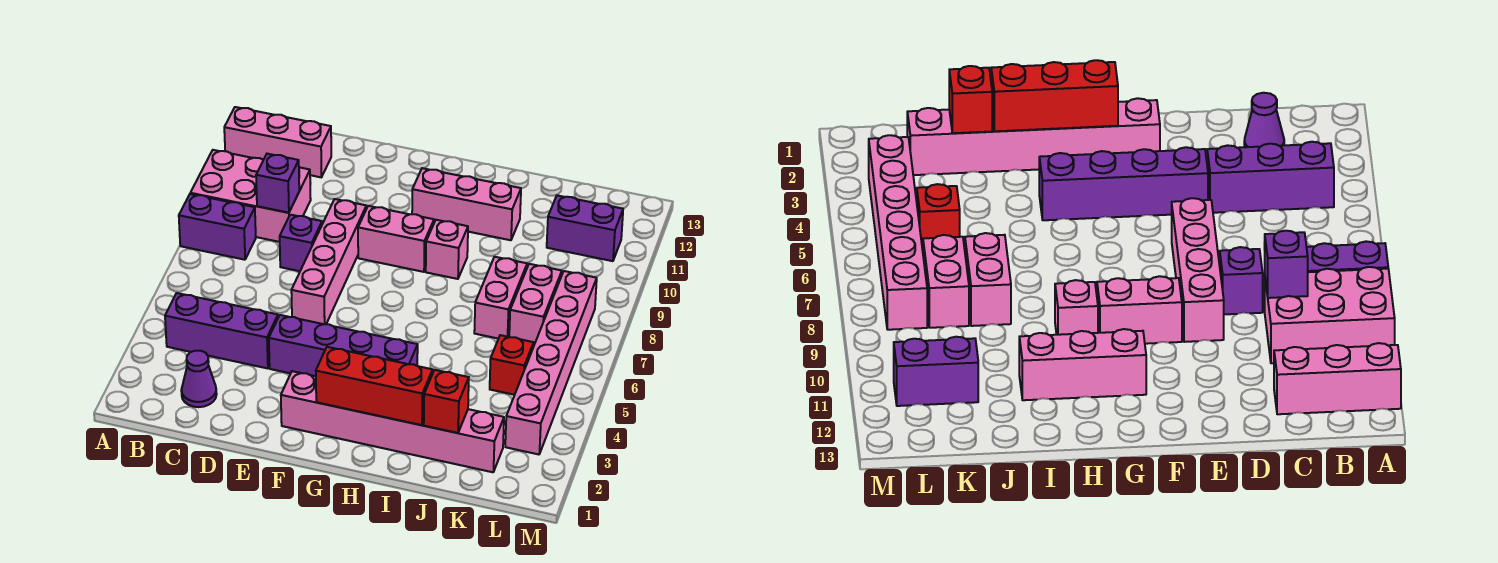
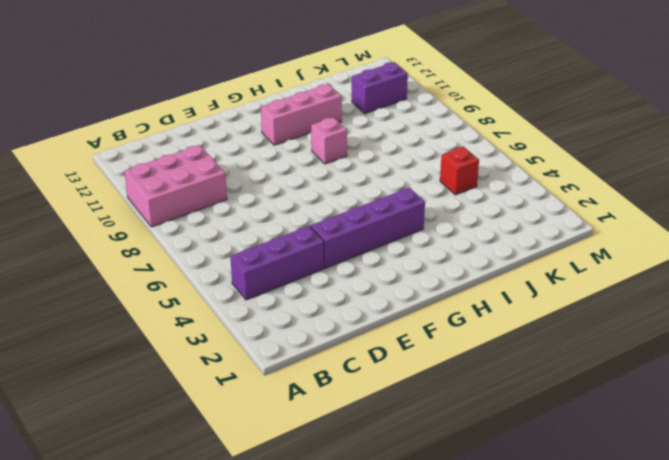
none -> purple 1x2 brick [179,194,256,260]
none -> pink 1x3 brick [224,107,331,177]
none -> purple 1x1 cone [181,351,217,407]

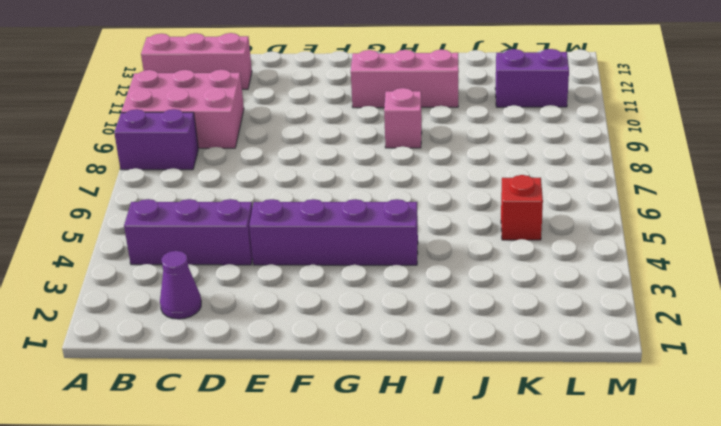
none -> purple 1x1 brick [280,215,322,271]
none -> pink 1x4 brick [291,199,366,324]
none -> pink 1x6 brick [281,371,504,472]

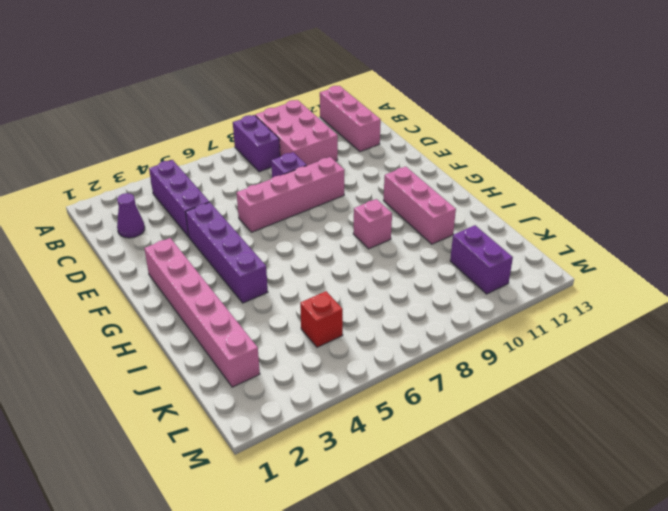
none -> pink 1x2 brick [358,206,434,272]
none -> pink 1x2 brick [474,257,527,339]
none -> pink 1x2 brick [509,264,562,346]

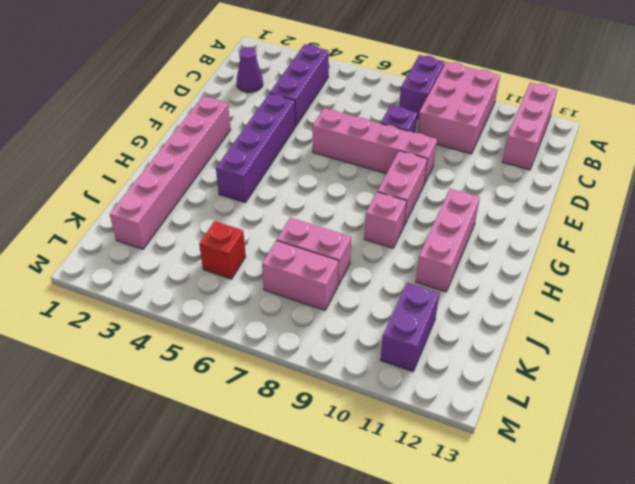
none -> pink 1x6 brick [505,271,597,454]
none -> purple 1x1 brick [256,154,299,213]
none -> red 1x3 brick [316,347,433,425]

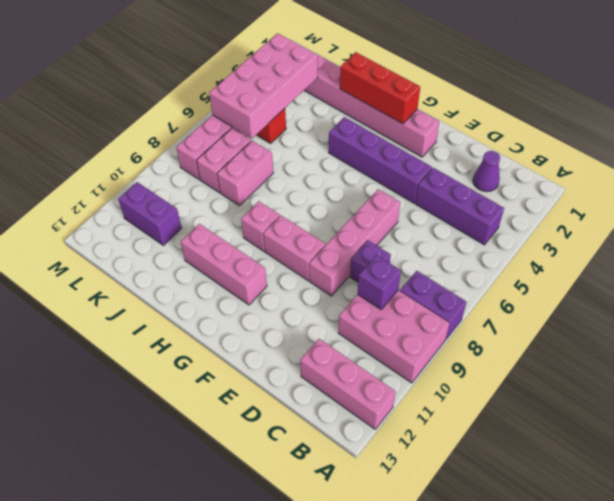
pink 2x4 brick [209,33,318,139] -> none
none -> red 1x1 brick [424,370,469,433]

